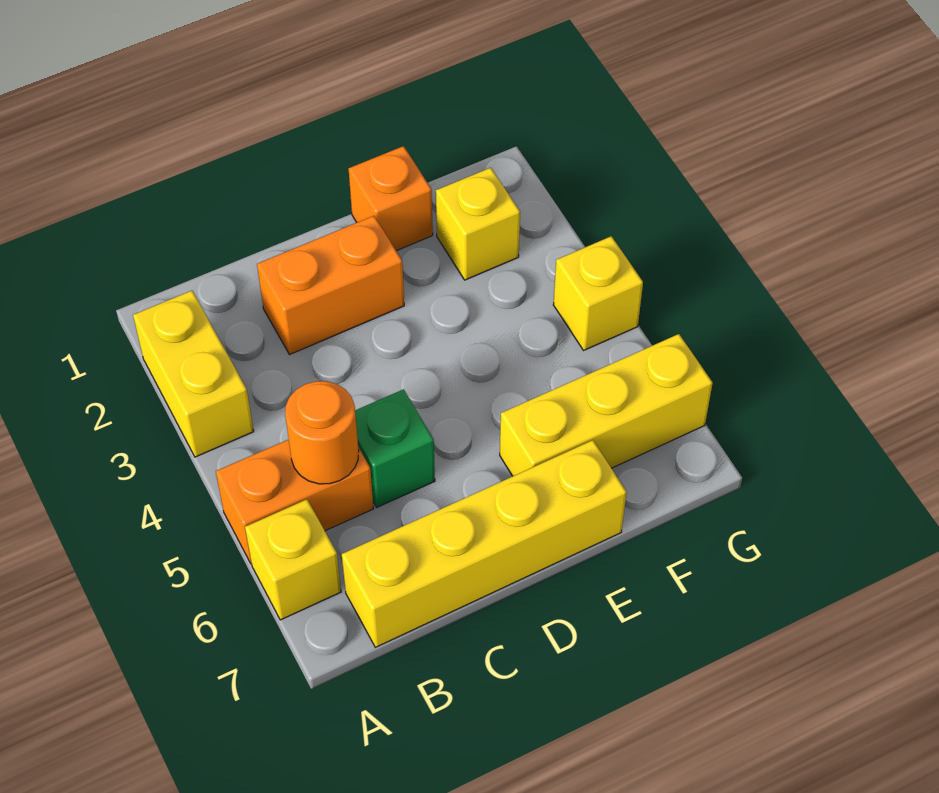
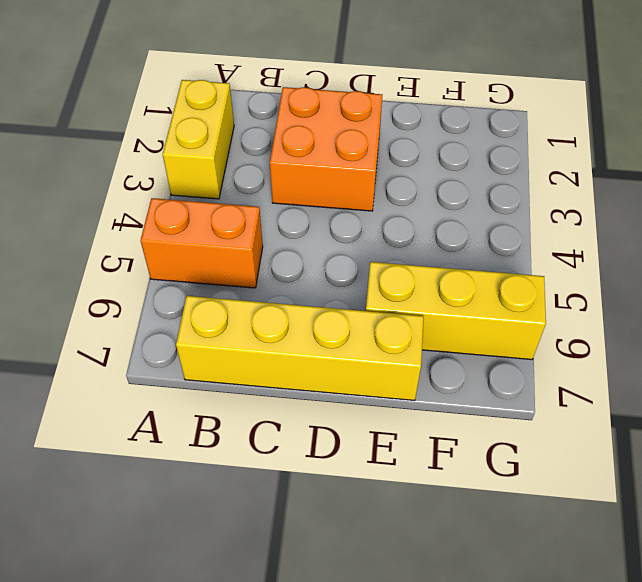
orange 2x2 brick [270,87,382,211] -> orange 1x2 brick [257,216,404,355]
none -> yellow 1x1 brick [245,499,341,620]
none -> green 1x1 brick [355,389,435,507]

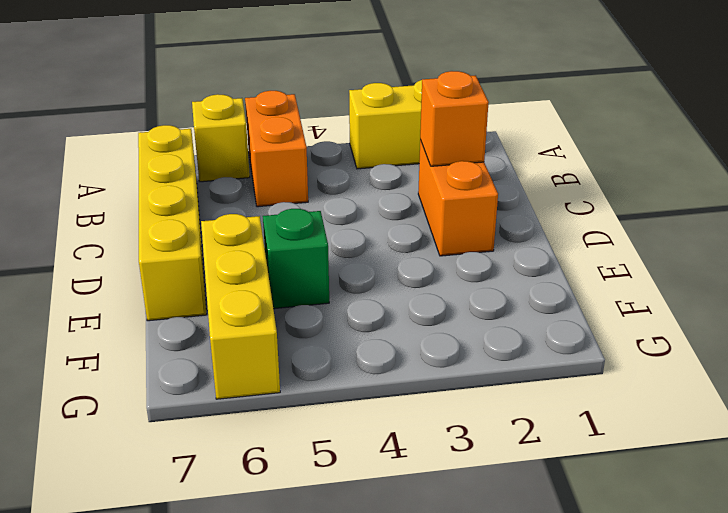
orange 1x1 brick [420,71,489,166] -> orange 1x1 brick moved to [349,146,433,251]
green 1x1 brick [263,209,329,309] -> green 1x1 brick moved to [355,389,435,507]
none -> yellow 1x1 brick [436,168,520,280]
none -> yellow 1x1 brick [553,236,643,350]

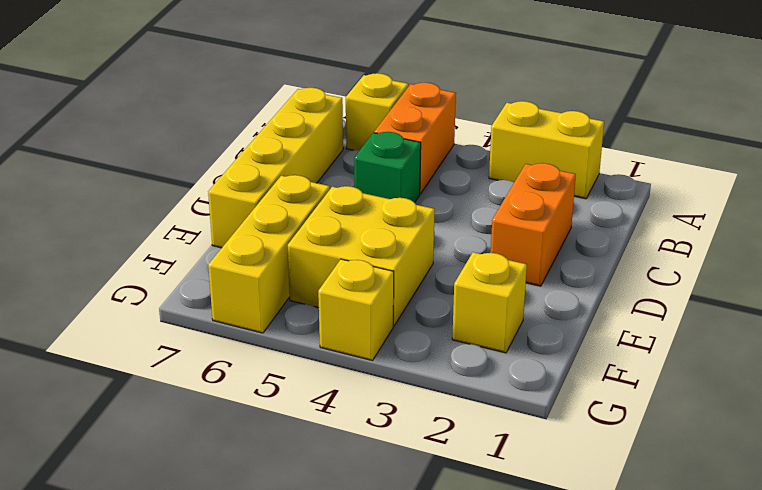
yellow 2x2 brick [288,186,435,326] -> none
none -> orange 1x1 brick [349,146,433,251]
none -> orange 1x1 round brick [285,381,359,484]

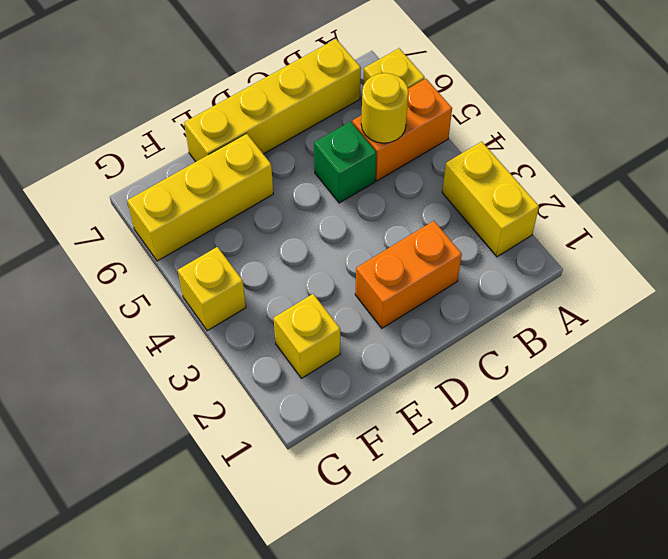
yellow 1x1 round brick [361,73,408,143] -> orange 1x1 round brick [285,381,359,484]
none -> orange 1x1 brick [349,146,433,251]

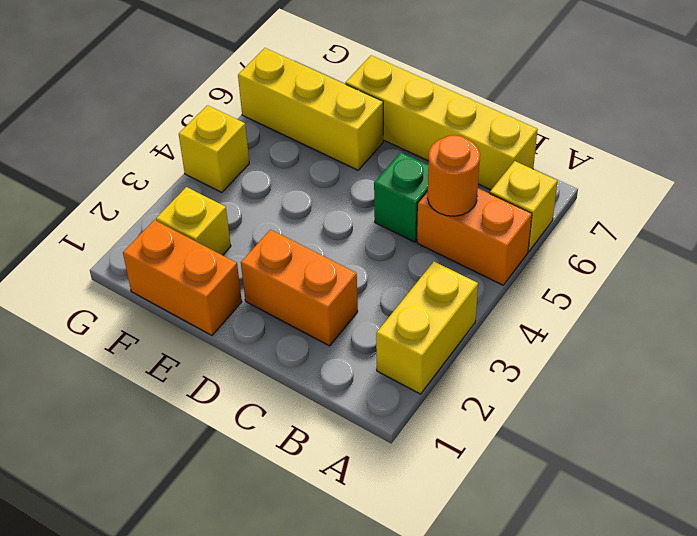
orange 1x2 brick [123,220,242,335] -> orange 1x1 brick [349,146,433,251]

